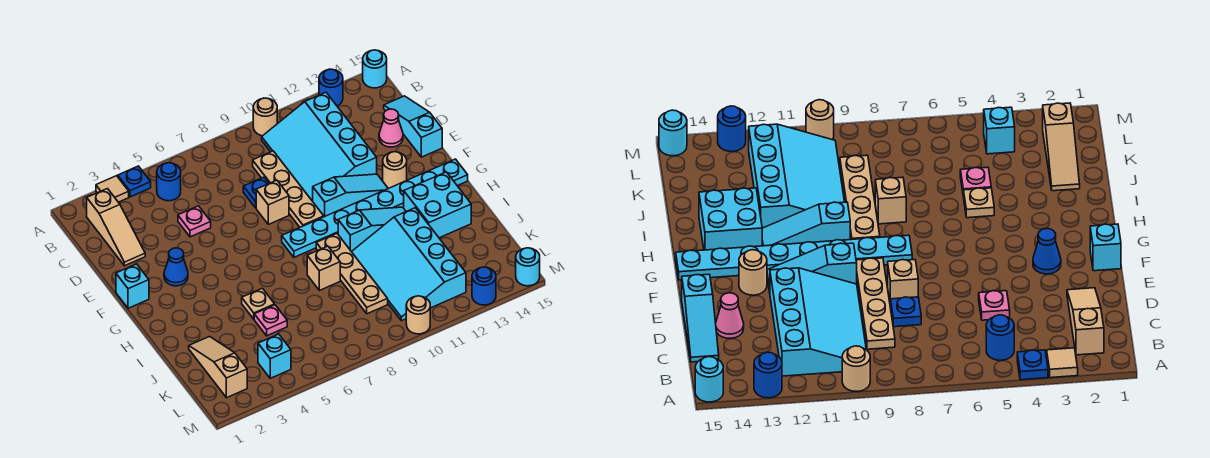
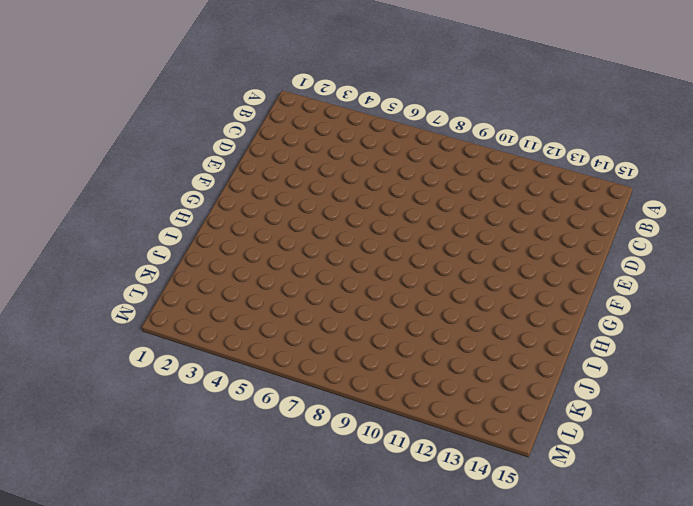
none -> tan 1x1 tile [96,176,129,202]
none -> blue 1x1 plate [118,166,151,197]
none -> tan 1x1 round brick [253,98,277,136]
none -> blue 1x1 round brick [319,69,343,106]

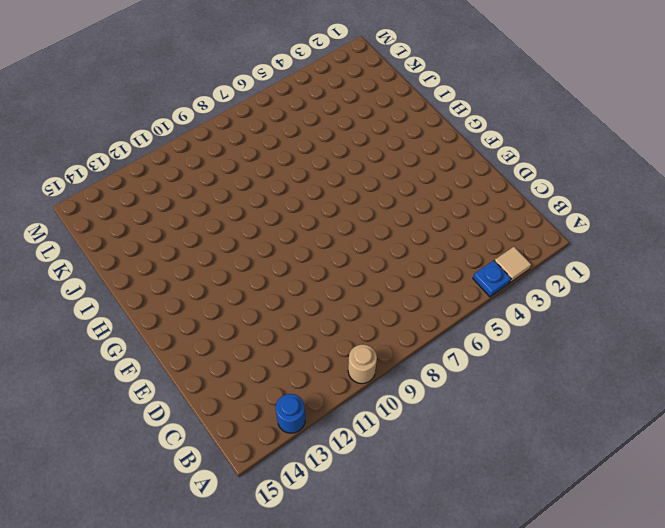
none -> cyan 1x1 round brick [363,50,387,88]
none -> tan 1x3 slope [87,189,145,266]
none -> blue 1x1 round brick [157,163,181,201]
none -> cyan 3x4 slope [262,92,377,201]

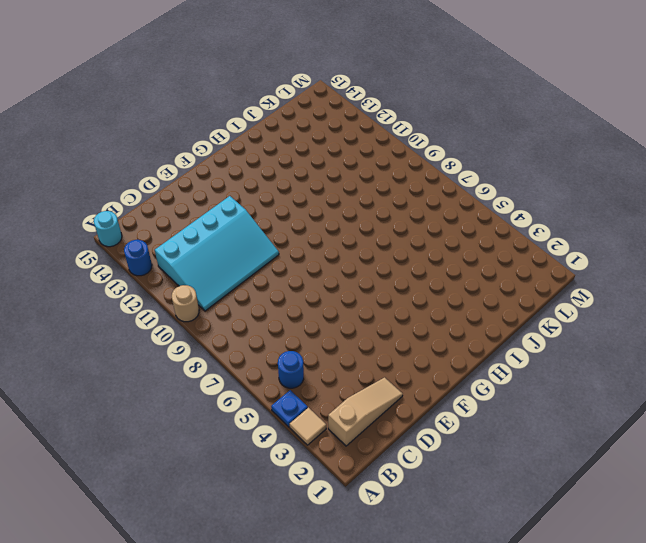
none -> tan 1x4 plate [253,151,324,227]
none -> cyan 1x3 slope [384,96,442,157]
none -> pink 1x1 plate [178,206,211,237]
none -> blue 1x1 plate [243,177,269,208]

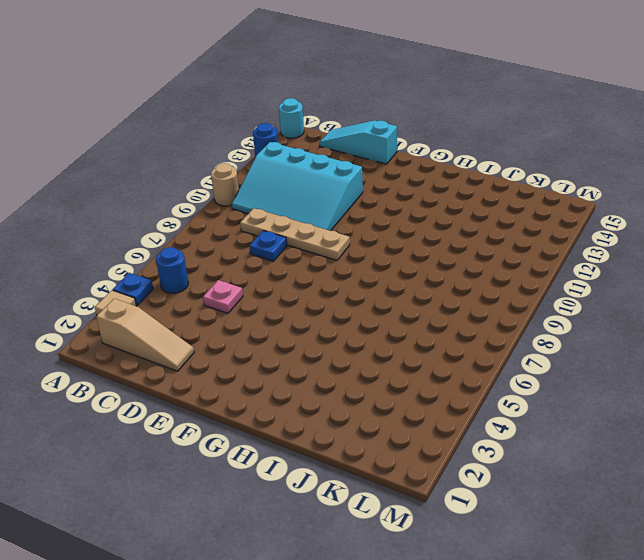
none -> pink 1x1 cone [379,109,403,147]
none -> tan 1x1 brick [256,180,289,224]
none -> cyan 1x1 brick [116,264,149,308]
none -> blue 1x1 cone [164,248,188,286]

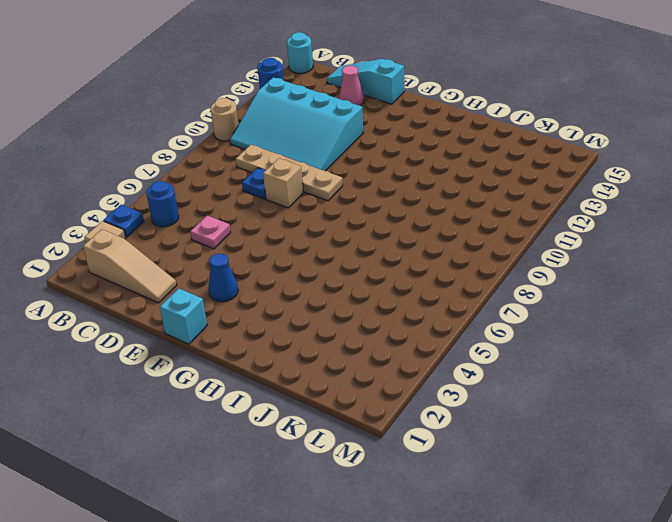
none -> cyan 1x3 slope [313,174,388,217]
none -> tan 1x1 round brick [383,152,407,188]
none -> cyan 1x8 plate [282,159,468,257]
none -> tan 1x4 plate [316,234,388,314]

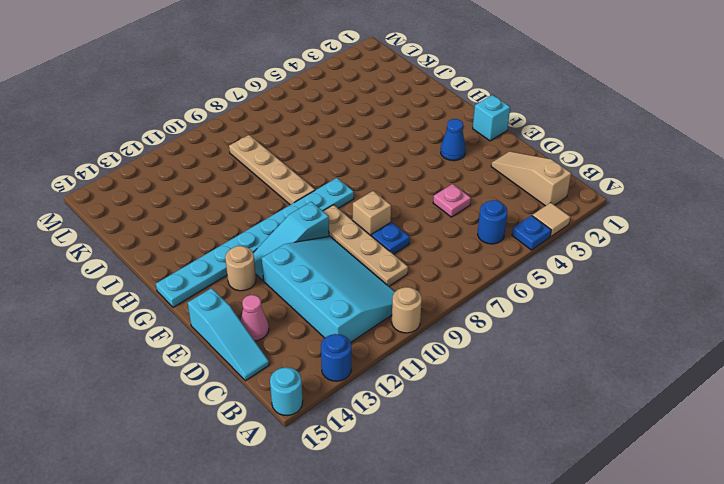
none -> cyan 1x3 slope [338,207,406,252]
none -> cyan 2x2 brick [404,172,471,238]
none -> tan 1x1 plate [242,288,275,319]
none -> tan 1x1 brick [307,246,340,290]

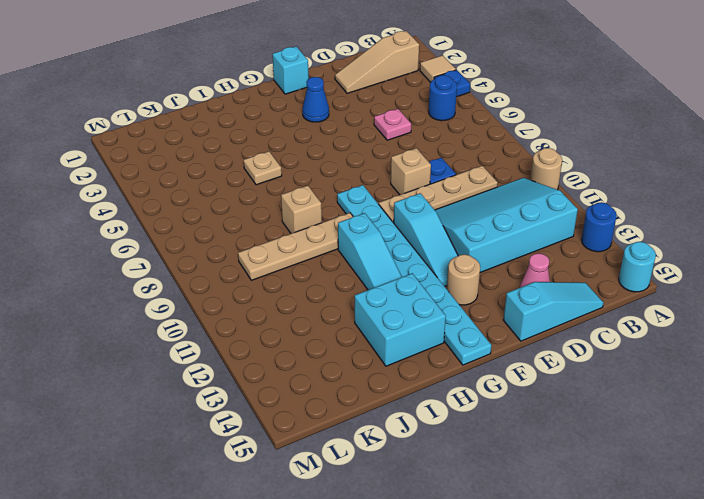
none -> cyan 3x4 slope [352,208,466,321]
none -> tan 1x3 slope [189,337,247,398]
none -> pink 1x1 plate [254,305,287,336]
none -> cyan 1x1 brick [258,334,291,378]

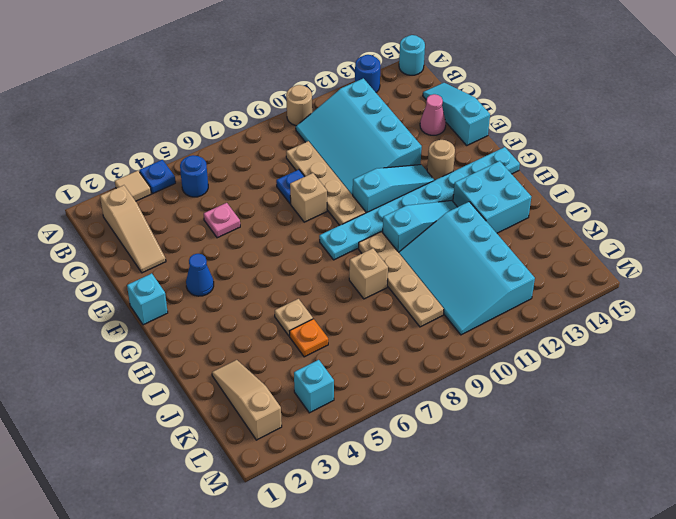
orange 1x1 plate [290,319,328,357] -> pink 1x1 plate [254,305,287,336]
none -> tan 1x1 round brick [406,296,430,334]
none -> blue 1x1 round brick [472,267,496,305]
none -> cyan 1x1 round brick [516,248,540,286]

